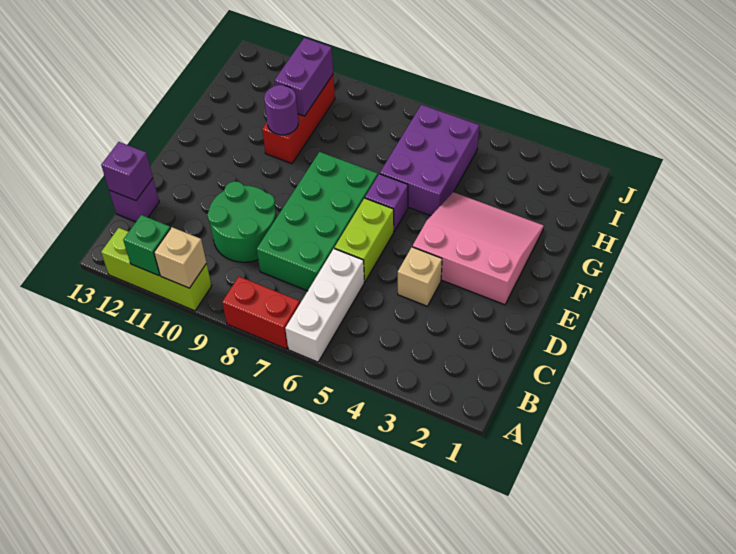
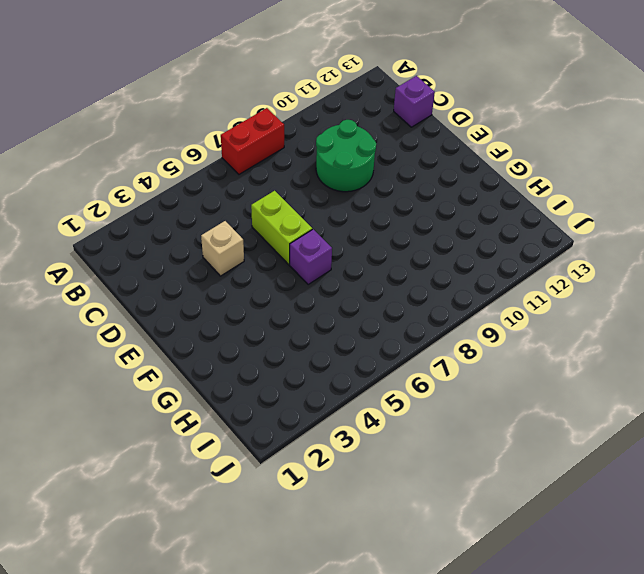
none -> white 1x3 brick [285,249,364,362]
none -> lime 1x3 brick [101,228,212,311]
none -> green 2x4 brick [257,152,378,291]

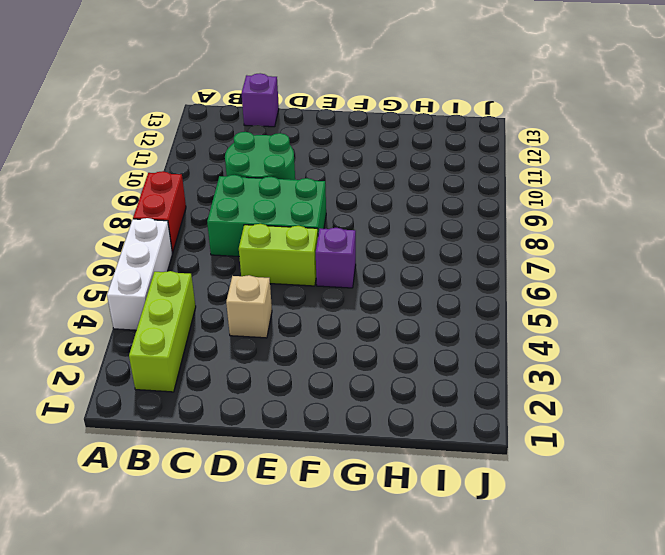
white 1x3 brick [107,218,172,330] -> white 1x3 brick turned to [285,249,364,362]
lime 1x3 brick [129,271,196,392] -> lime 1x3 brick moved to [101,228,212,311]
green 2x3 brick [207,175,326,256] -> green 2x4 brick [257,152,378,291]
none -> pink 3x3 slope [412,192,544,305]
none -> purple 2x3 brick [380,105,479,216]
none -> red 1x3 brick [262,75,335,164]

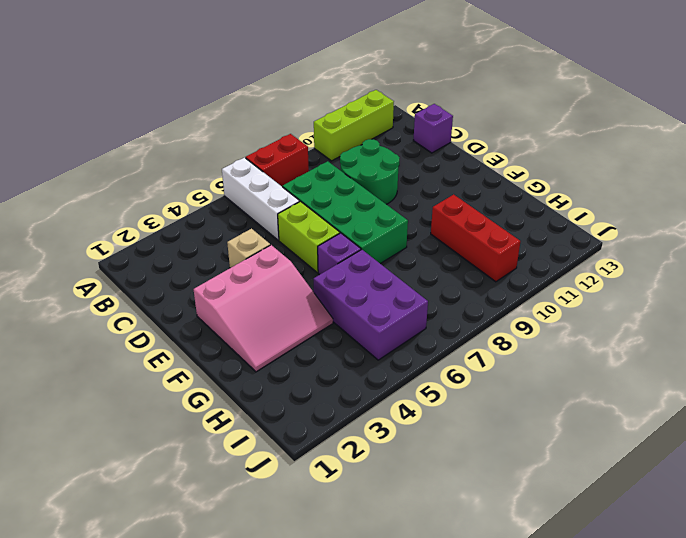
none -> tan 1x1 brick [154,227,206,288]
none -> green 1x1 brick [123,215,171,276]
none -> purple 1x1 brick [101,142,153,201]

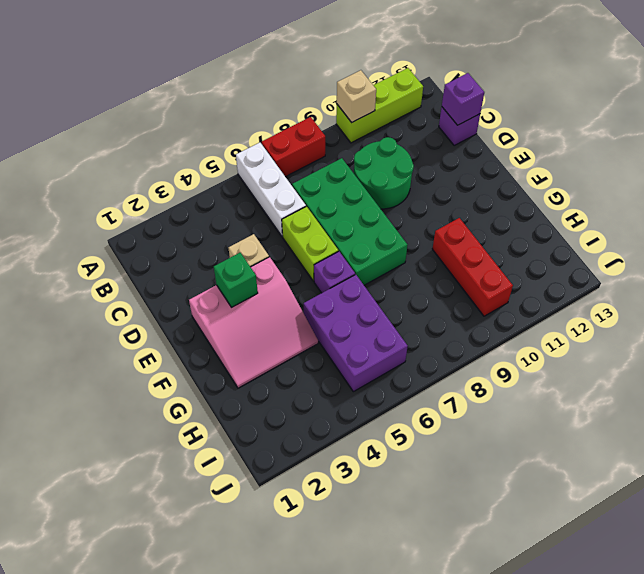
green 1x1 brick [214,253,258,307] -> green 1x1 brick moved to [123,215,171,276]
none -> purple 1x1 round brick [264,85,298,135]
none -> purple 1x2 brick [274,38,333,116]

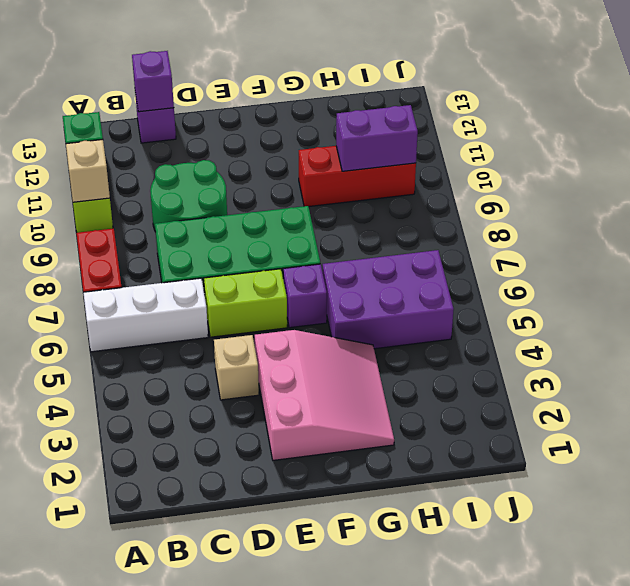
none -> purple 1x1 round brick [264,85,298,135]

